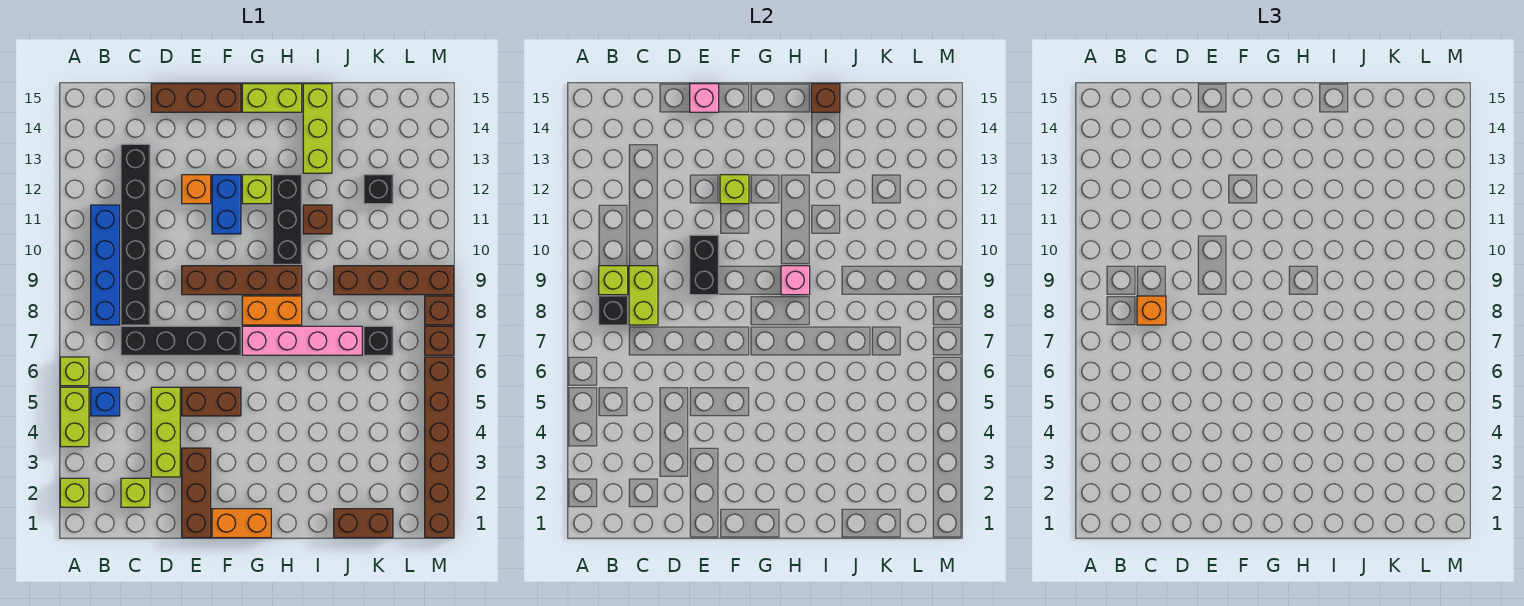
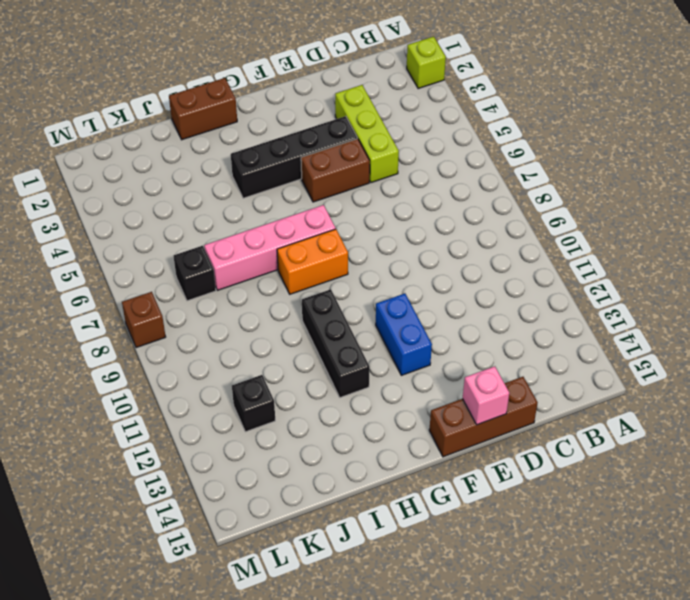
black 1x4 brick [231,116,357,198] -> black 1x4 brick moved to [121,326,241,355]
brown 1x2 brick [169,78,237,140] -> brown 1x2 brick moved to [334,509,393,538]
none -> lime 1x2 brick [60,387,89,447]
none -> lime 1x1 brick [60,357,89,386]
none -> blue 1x1 brick [91,387,120,416]
none -> blue 1x4 brick [91,205,120,325]

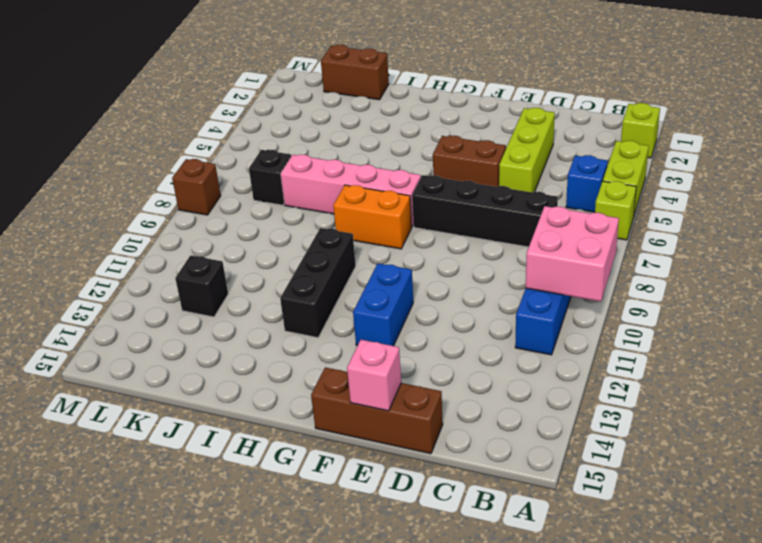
pink 2x2 brick [526,206,619,302] -> lime 1x1 brick [599,266,628,295]
none -> lime 1x1 brick [121,478,150,507]
none -> black 1x6 brick [121,144,150,325]
none -> brown 1x3 brick [182,448,211,538]
none -> brown 1x4 brick [182,266,302,295]

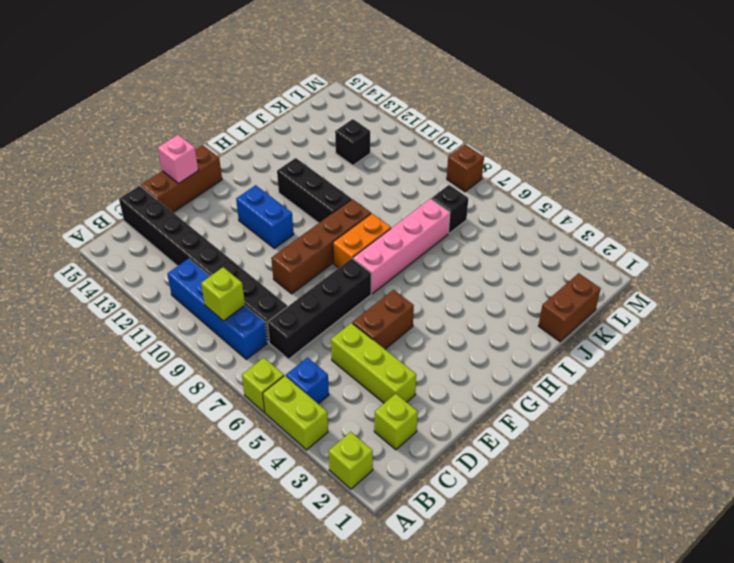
black 1x8 brick [119,185,287,342] -> black 1x6 brick [121,144,150,325]
none -> brown 1x3 brick [182,448,211,538]
none -> orange 1x1 brick [182,175,211,204]
none -> orange 1x2 brick [212,509,271,538]
none -> lime 1x1 brick [242,175,271,204]

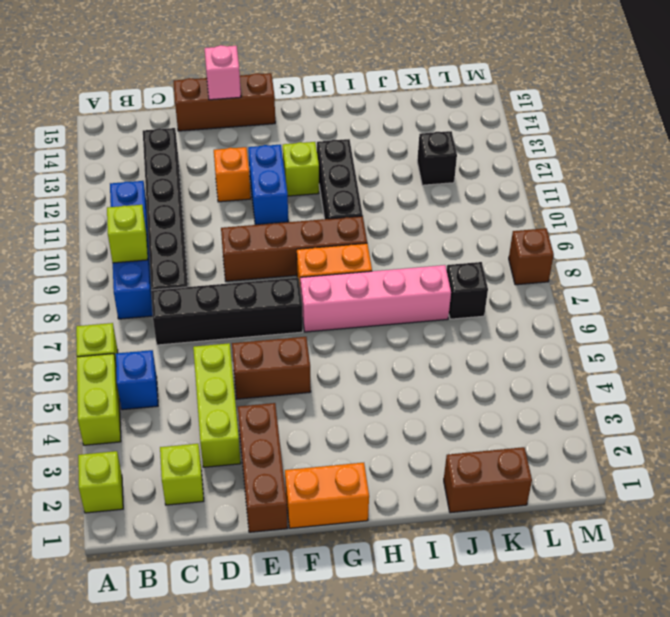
none -> lime 1x2 brick [242,84,302,112]
none -> brown 1x1 brick [303,205,332,234]
none -> lime 1x3 brick [303,84,332,173]
none -> brown 1x4 brick [334,266,454,295]

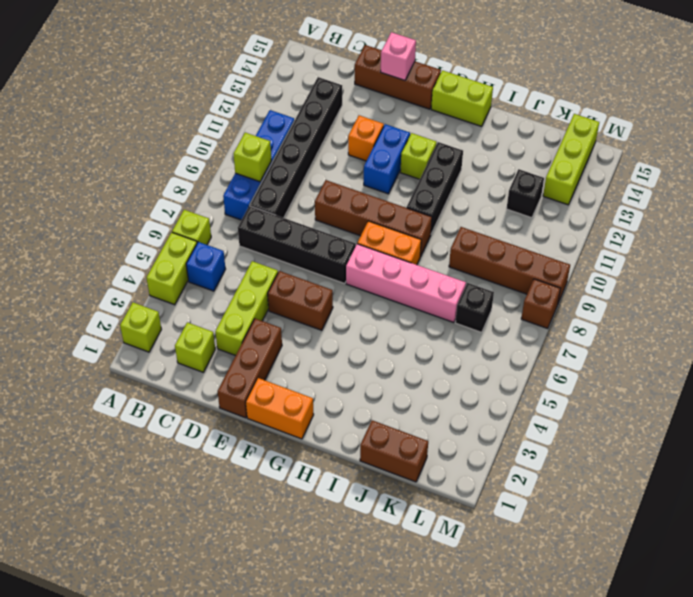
lime 1x3 brick [543,114,599,205] -> lime 1x3 brick moved to [303,84,332,173]
none -> brown 1x1 brick [303,205,332,234]
none -> brown 1x6 brick [425,357,454,538]
none -> brown 1x1 brick [425,326,454,355]
none -> black 1x1 brick [599,296,628,325]

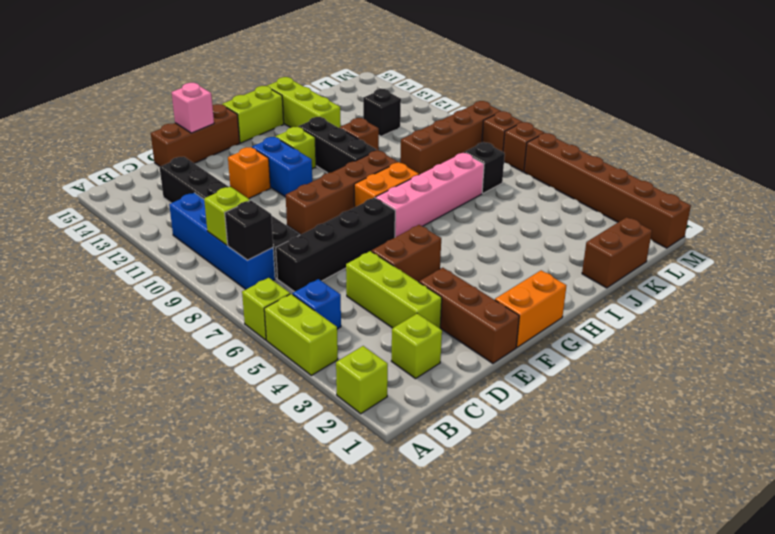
none -> lime 1x2 brick [629,266,658,325]
none -> black 1x2 brick [690,235,719,295]
none -> lime 1x1 brick [720,175,749,204]
none -> pink 1x1 brick [781,266,810,295]

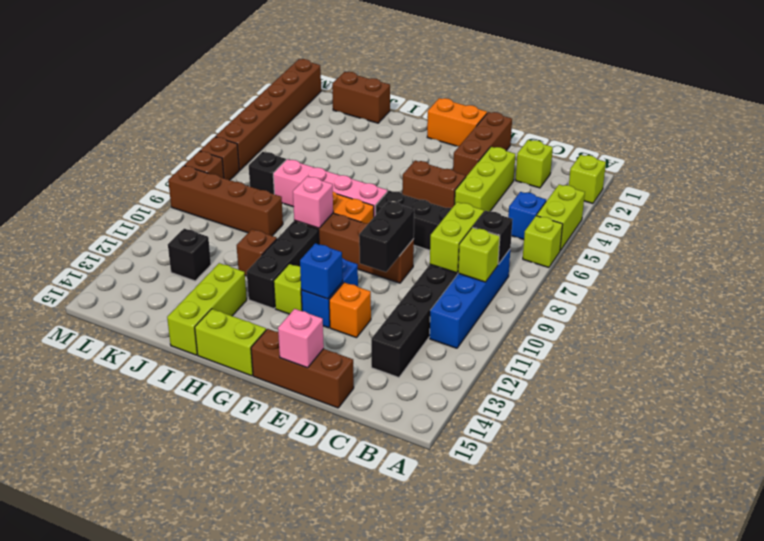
blue 1x1 brick [300,243,343,299] -> lime 1x1 brick [720,175,749,204]
none -> brown 1x1 brick [811,84,840,112]
none -> orange 1x1 brick [1137,296,1166,325]

